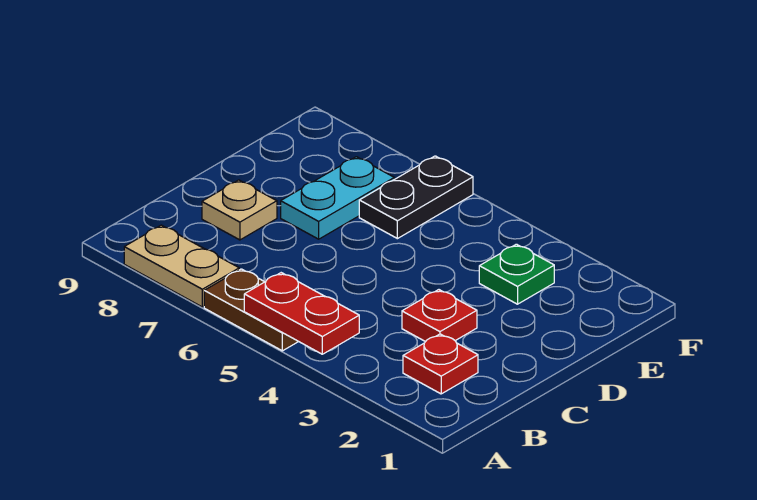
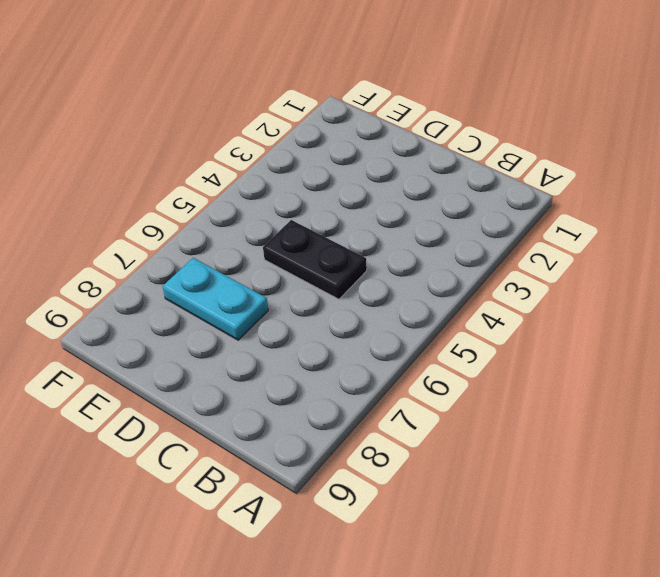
black 1x2 plate [263,220,367,299] -> black 1x2 plate moved to [359,156,473,239]
none -> brown 1x2 plate [204,269,298,351]
none -> tan 1x2 plate [124,225,239,307]

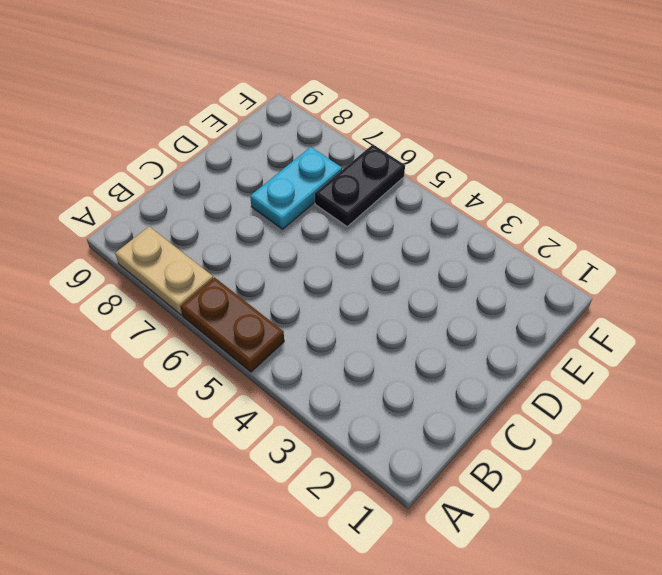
none -> red 1x1 plate [403,334,478,394]
none -> red 1x1 plate [402,290,477,342]

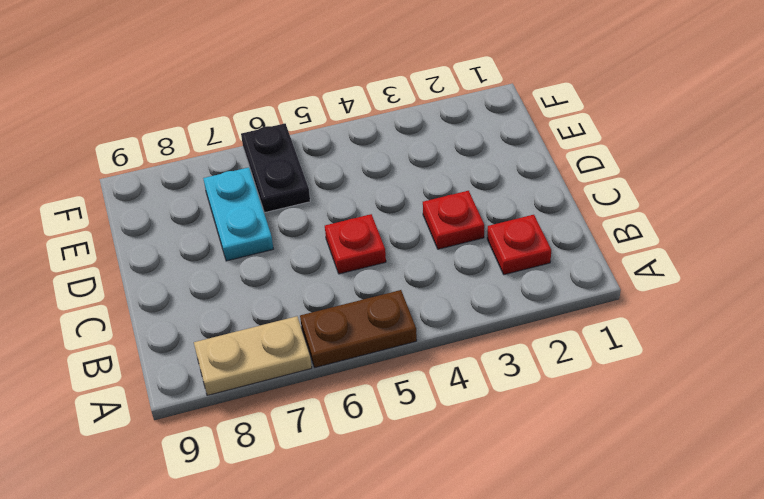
red 1x1 plate [325,214,386,274] -> none
none -> tan 1x1 plate [202,180,277,240]
none -> green 1x1 plate [479,244,554,304]

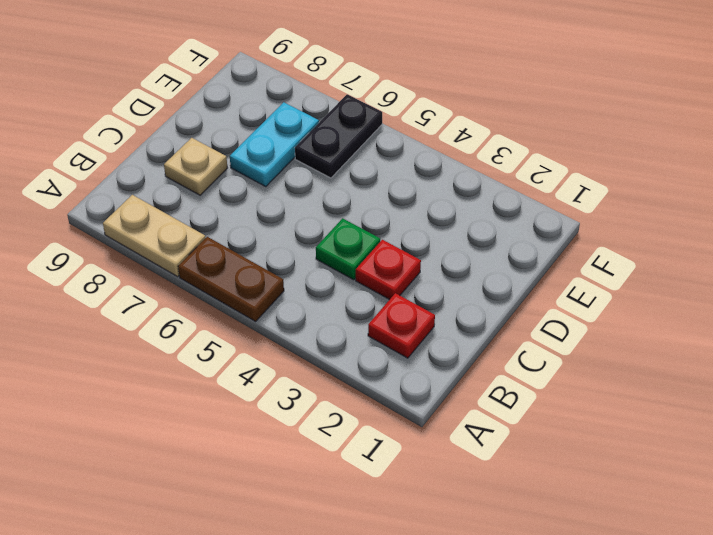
green 1x1 plate [316,218,380,280] -> green 1x1 plate moved to [479,244,554,304]
none -> red 1x2 plate [244,273,359,354]

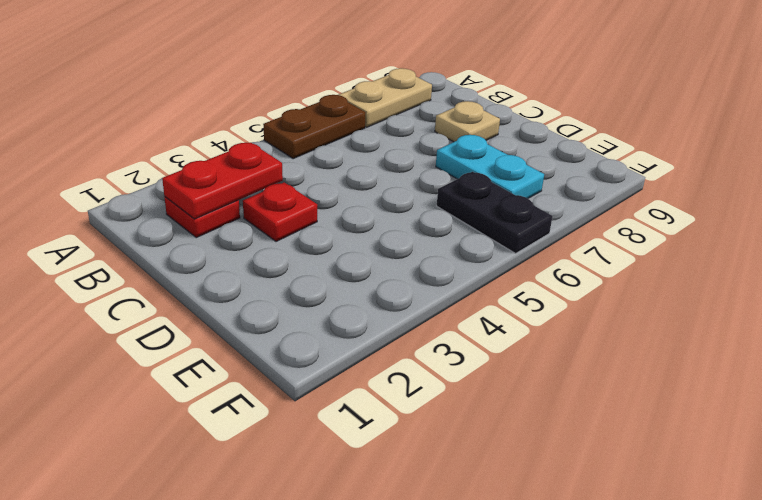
red 1x2 plate [162,143,283,219] -> red 1x2 plate moved to [244,273,359,354]
none -> green 1x1 plate [479,244,554,304]

